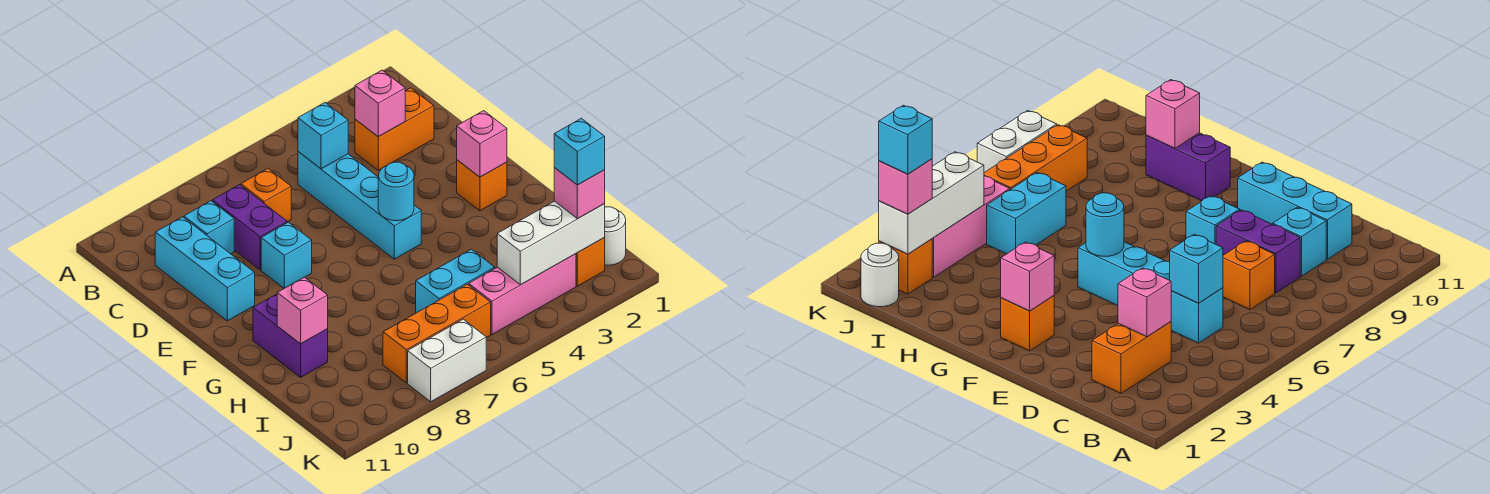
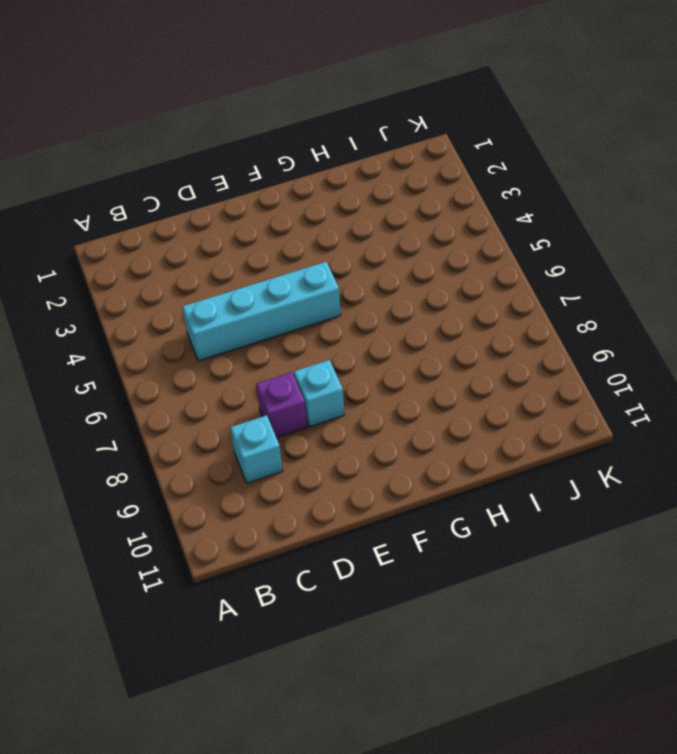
purple 1x1 brick [256,372,307,438] -> purple 1x2 brick [212,185,287,270]
none -> orange 1x2 brick [355,88,434,170]
none -> orange 1x1 brick [241,169,291,222]
none -> cyan 1x3 brick [155,217,255,321]

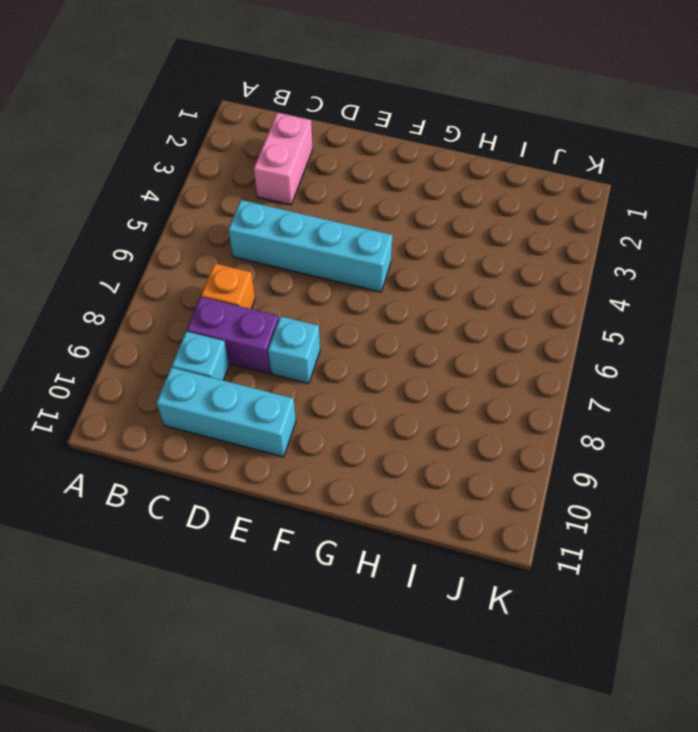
pink 1x2 brick [254,113,313,205] -> orange 1x2 brick [355,88,434,170]
none -> orange 1x1 brick [457,160,507,211]
none -> purple 1x2 brick [253,294,328,377]
none -> cyan 1x2 brick [416,249,495,313]

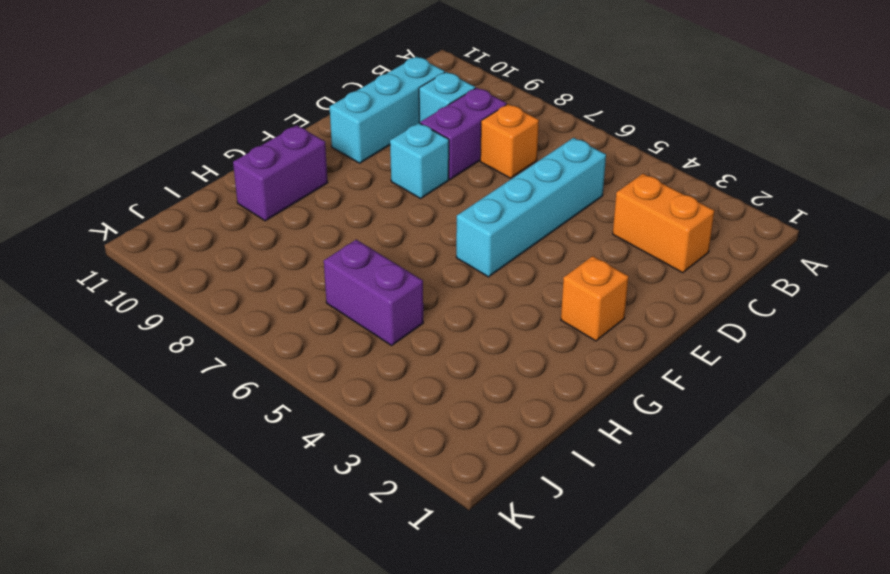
purple 1x2 brick [324,240,423,346] -> cyan 1x2 brick [416,249,495,313]
none -> white 1x1 round brick [604,207,626,265]
none -> orange 1x1 brick [576,238,605,286]
none -> pink 1x3 brick [469,254,576,334]

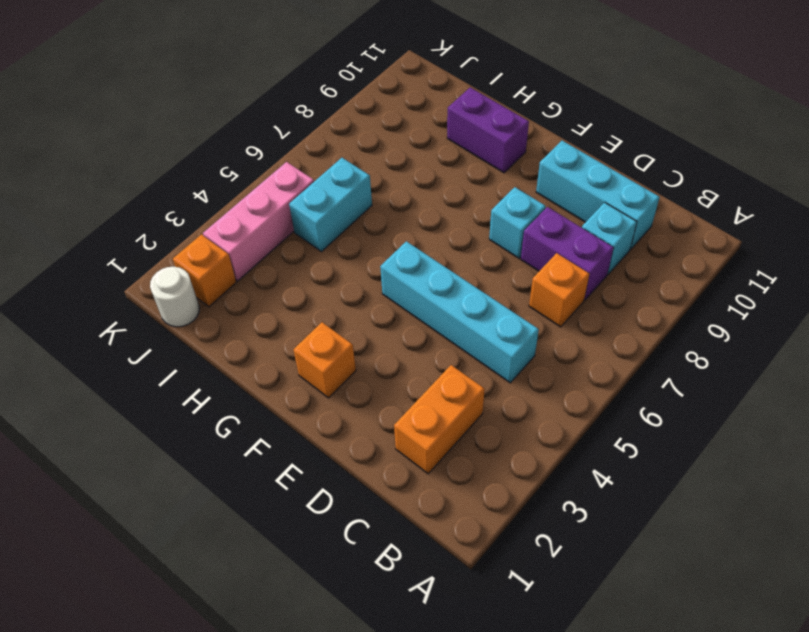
none -> orange 1x3 brick [383,284,491,383]
none -> white 1x2 brick [408,319,486,402]
none -> pink 1x1 brick [355,70,405,137]

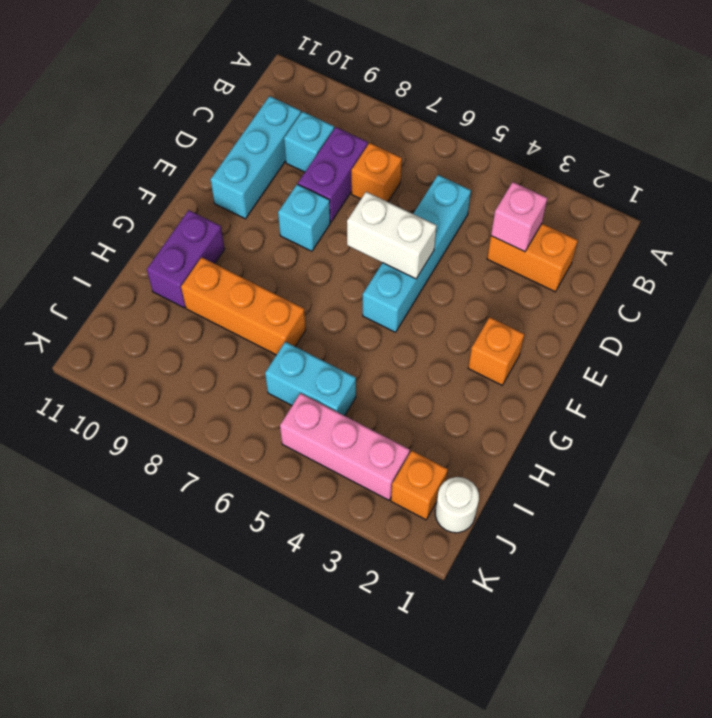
white 1x2 brick [347,192,437,279] -> white 1x2 brick moved to [408,319,486,402]
orange 1x3 brick [181,257,306,355] -> orange 1x3 brick moved to [383,284,491,383]
none -> cyan 1x1 brick [298,103,348,169]
none -> pink 1x1 brick [457,111,507,177]
none -> cyan 1x1 round brick [378,162,414,221]

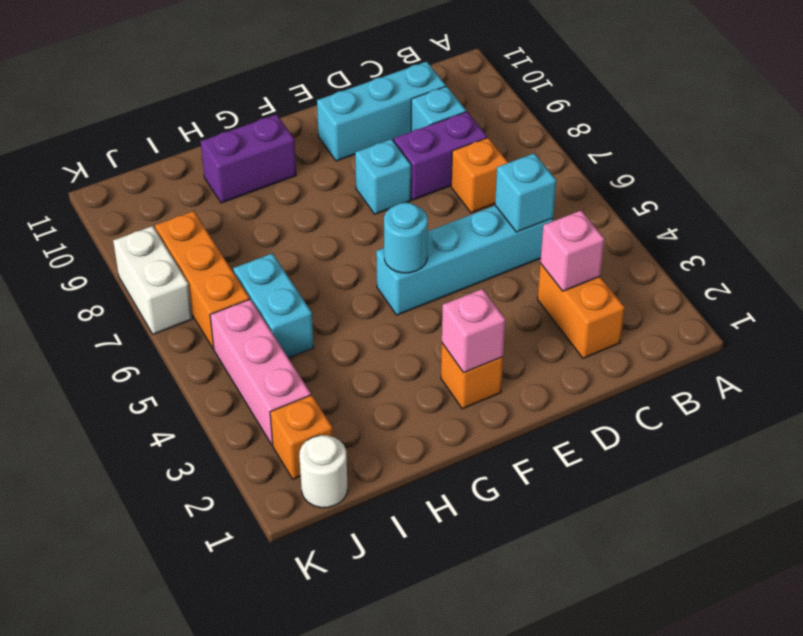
none -> pink 1x1 brick [277,277,328,344]
none -> white 1x3 brick [497,201,605,285]
none -> pink 1x1 brick [554,168,605,219]

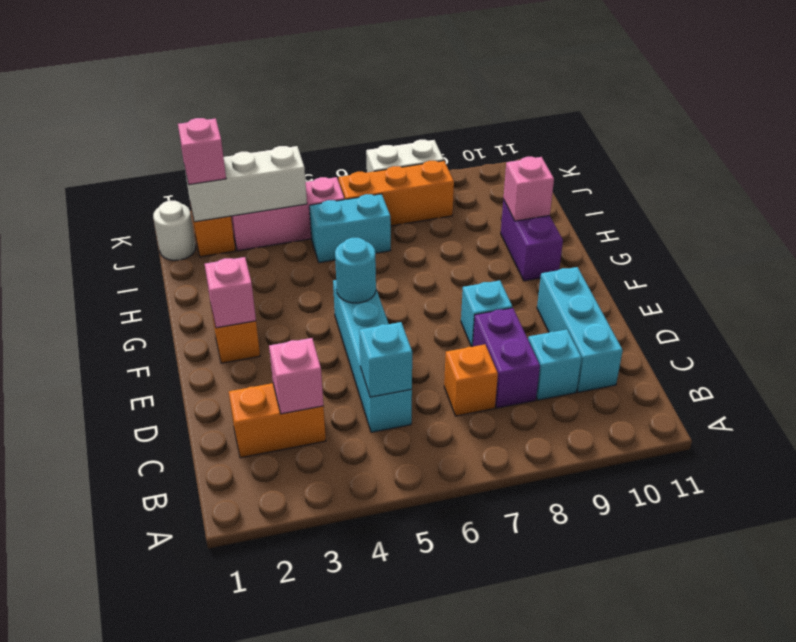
none -> cyan 1x1 brick [554,118,605,185]

